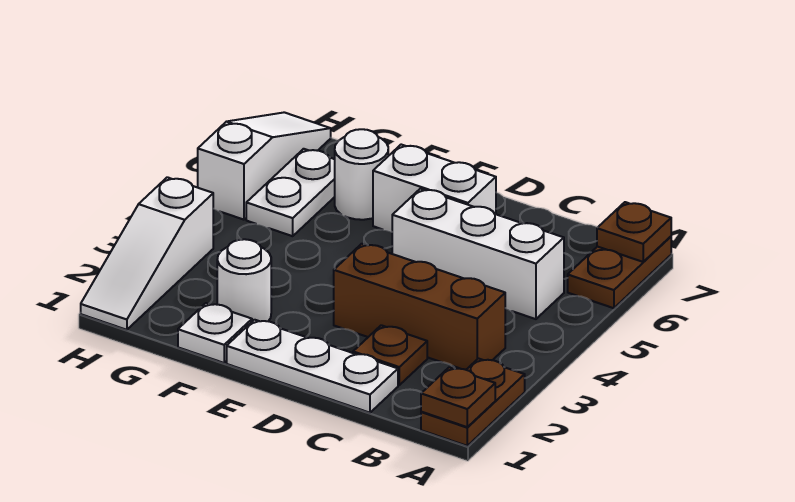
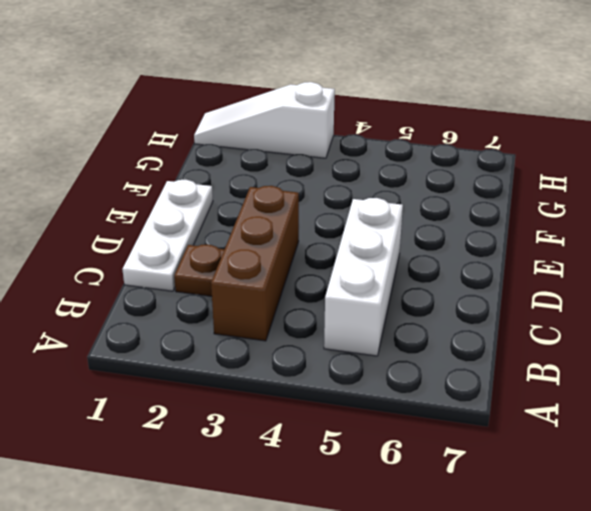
none -> brown 1x2 plate [421,359,525,446]
none -> brown 1x2 plate [568,237,671,308]
none -> white 1x2 brick [373,145,496,232]

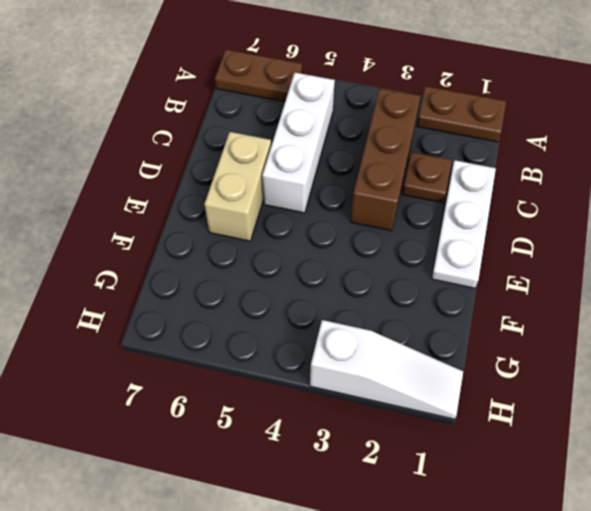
tan 1x2 brick [205,132,271,241] -> white 1x2 brick [373,145,496,232]
none -> white 1x1 plate [178,303,252,363]
none -> white 1x1 round brick [217,239,271,321]
none -> white 1x1 round brick [335,129,388,220]

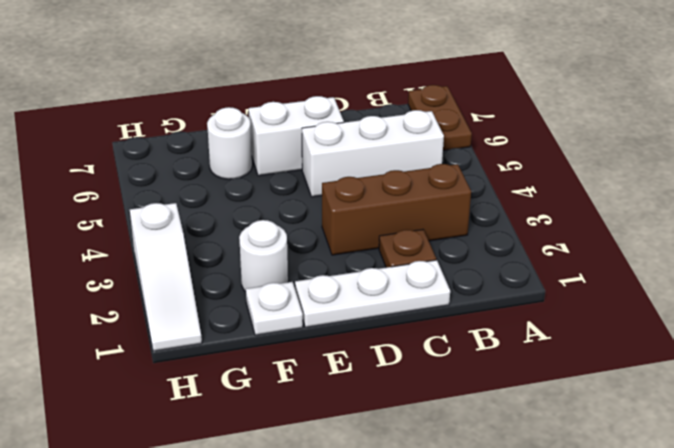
none -> brown 1x2 plate [421,359,525,446]
none -> white 1x2 plate [246,149,335,236]
none -> white 1x3 slope [198,112,331,220]

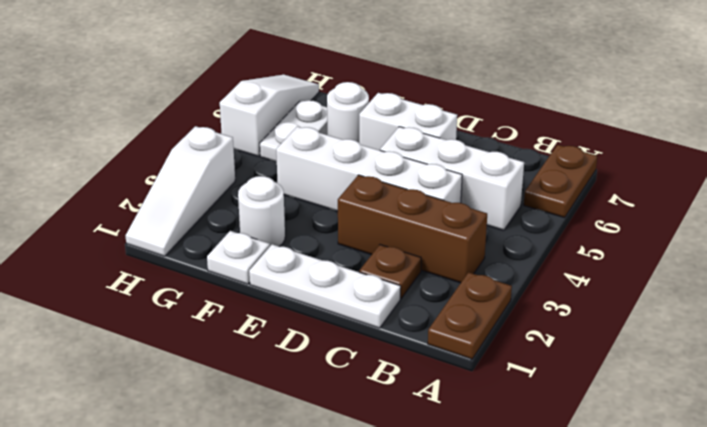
white 1x4 brick [276,126,462,211] -> none
none -> brown 1x1 plate [421,367,495,427]
none -> brown 1x1 plate [597,202,671,262]

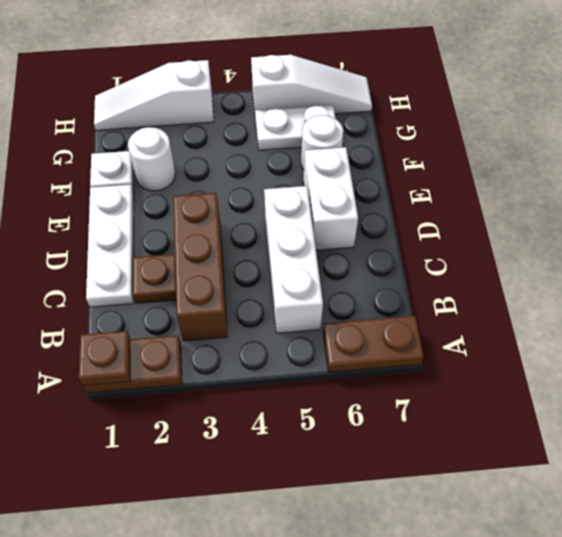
none -> brown 1x1 plate [597,202,671,262]

